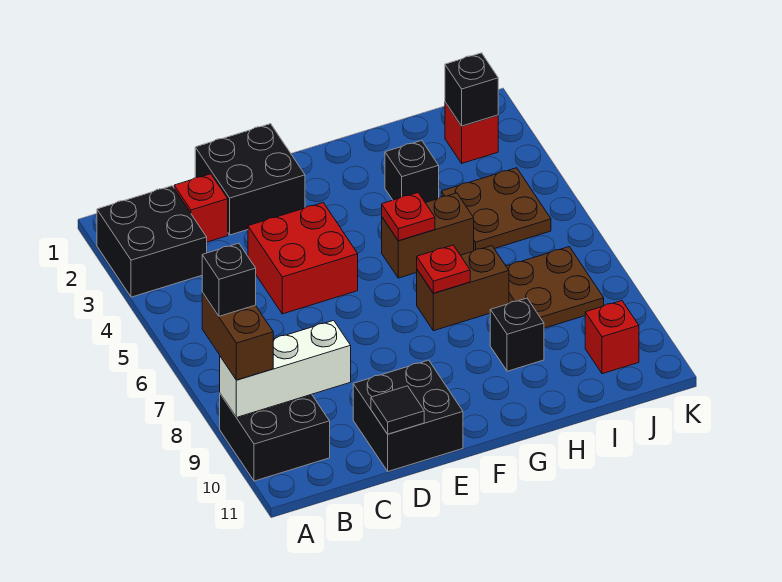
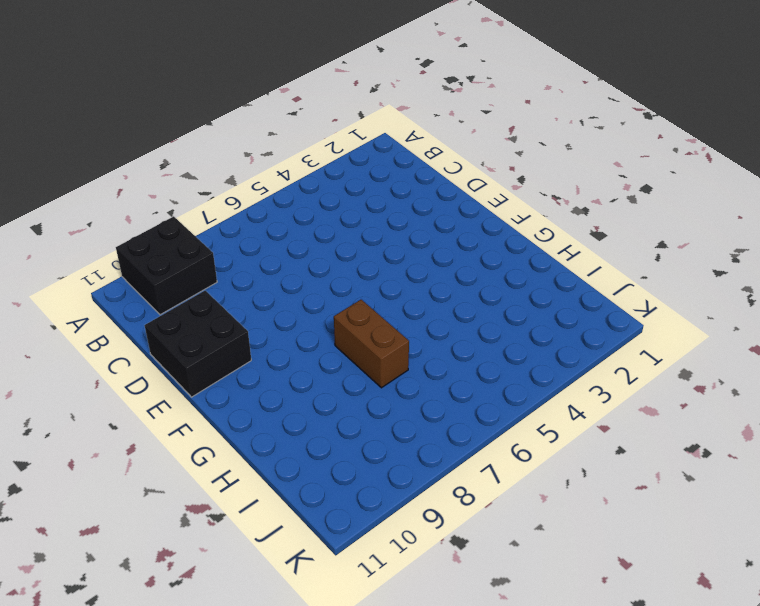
none -> black 2x2 brick [97,186,207,297]
none -> red 1x1 brick [174,174,228,242]
none -> black 2x2 brick [195,124,305,235]

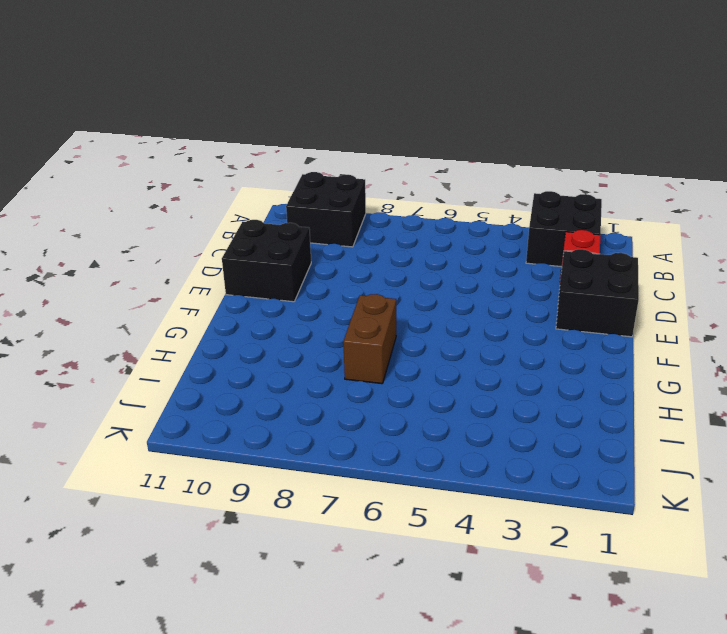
none -> red 2x2 brick [248,203,358,314]
none -> brown 1x2 brick [382,193,474,278]
none -> black 1x1 brick [385,140,439,203]

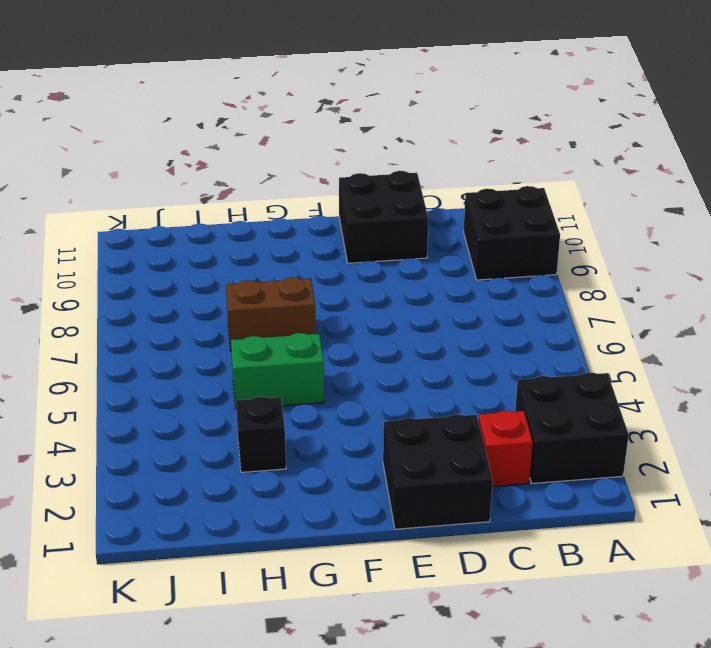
green 1x2 brick [231,333,324,409] -> brown 1x2 brick [382,193,474,278]
none -> red 2x2 brick [248,203,358,314]
none -> black 1x1 brick [490,298,544,371]
none -> brown 2x2 plate [441,168,551,250]

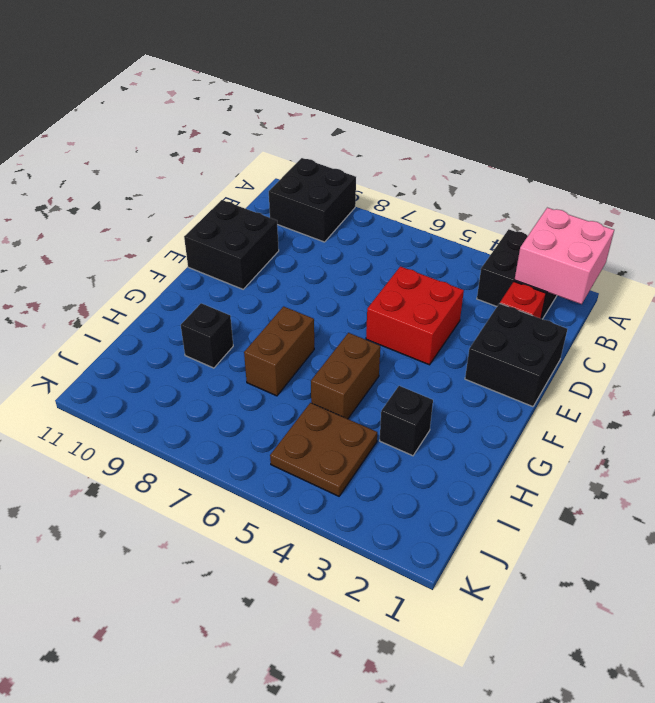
pink 2x2 brick [515,208,614,304] -> none
none -> brown 2x2 plate [506,247,604,328]
none -> red 1x1 brick [445,102,498,163]
none -> red 1x1 brick [585,301,639,374]

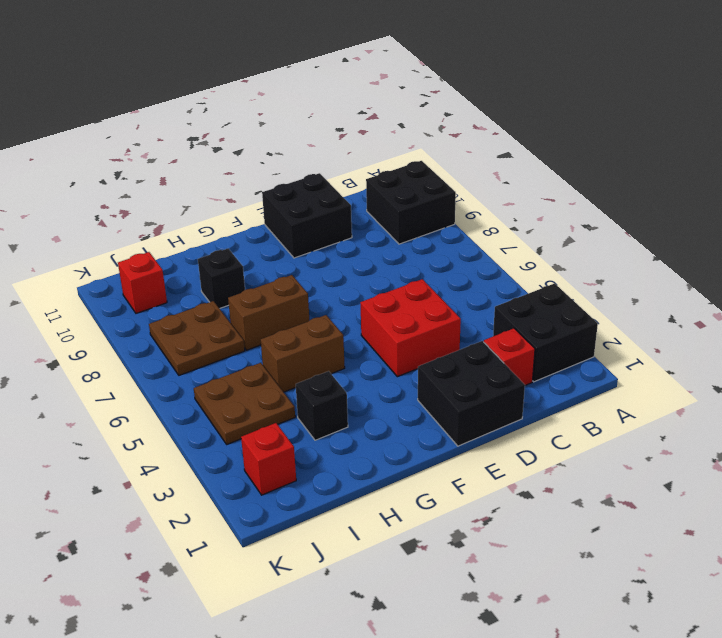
none -> white 1x3 brick [220,320,351,417]
none -> black 1x1 tile [371,386,424,434]
none -> red 1x1 plate [382,193,435,241]

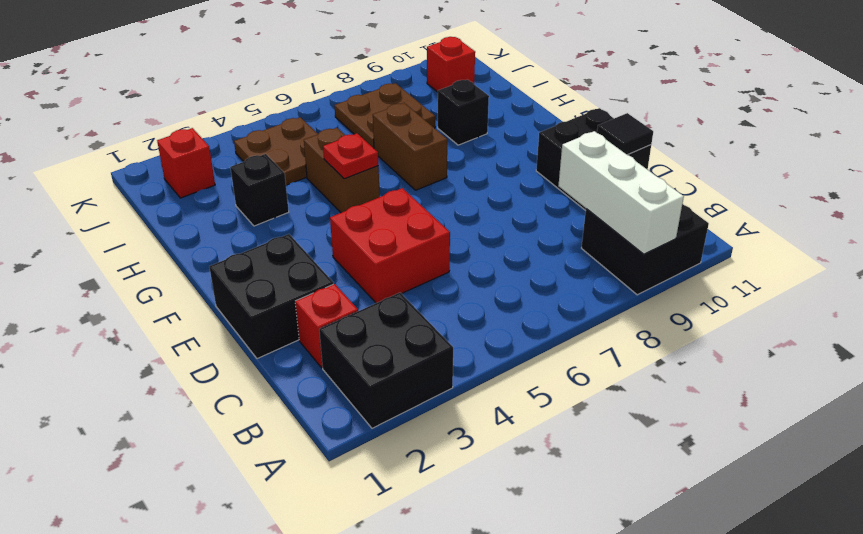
none -> red 1x1 plate [417,245,470,293]
none -> black 1x1 brick [445,53,498,126]
none -> brown 1x2 brick [202,292,273,380]

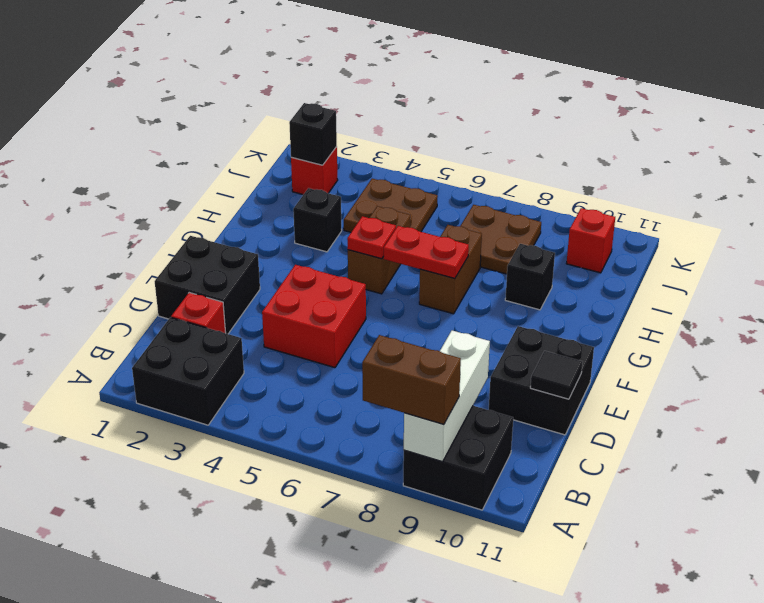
red 1x2 plate [383,226,469,279] -> red 1x1 plate [417,245,470,293]
none -> black 1x1 brick [202,243,256,316]

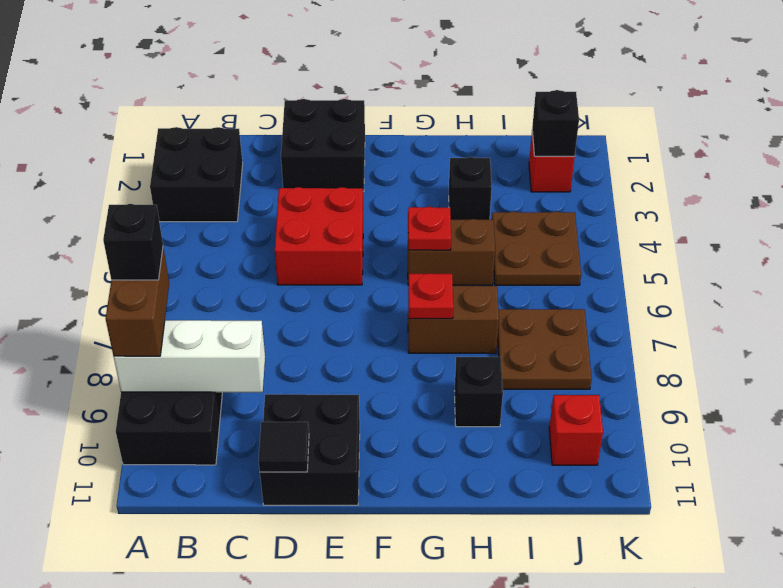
none -> red 1x1 brick [174,174,228,242]

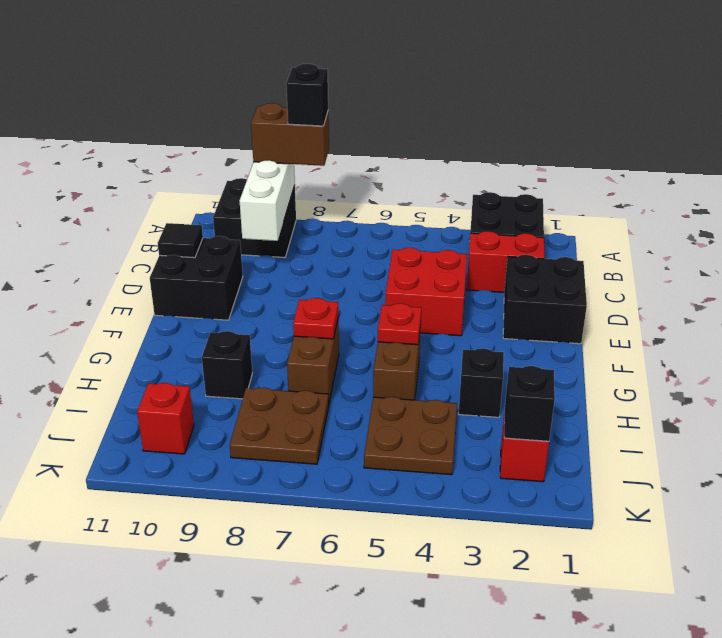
red 1x2 brick [467,231,545,292] -> red 1x1 brick [174,174,228,242]

